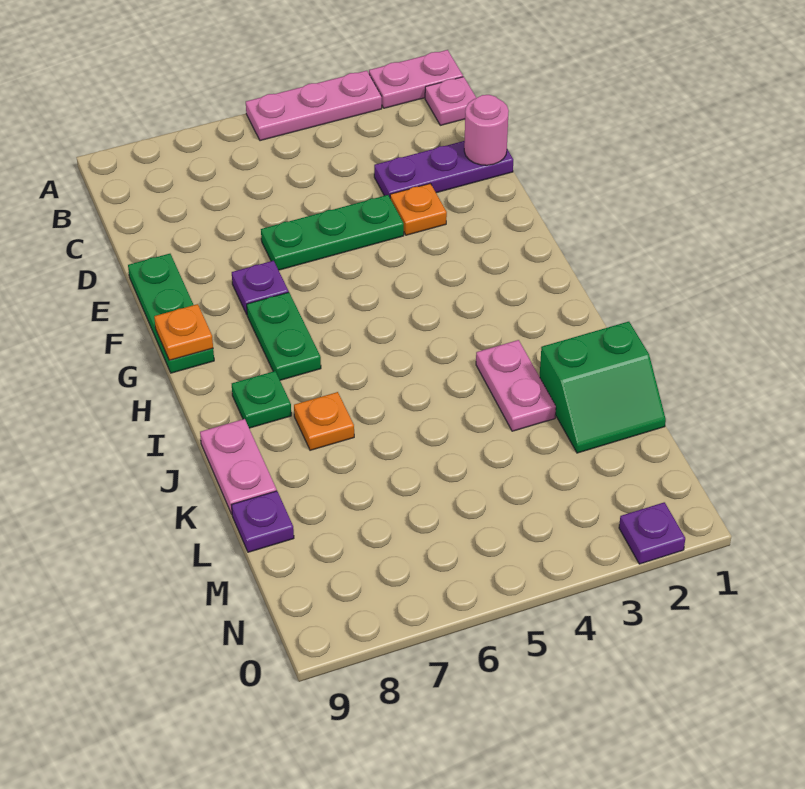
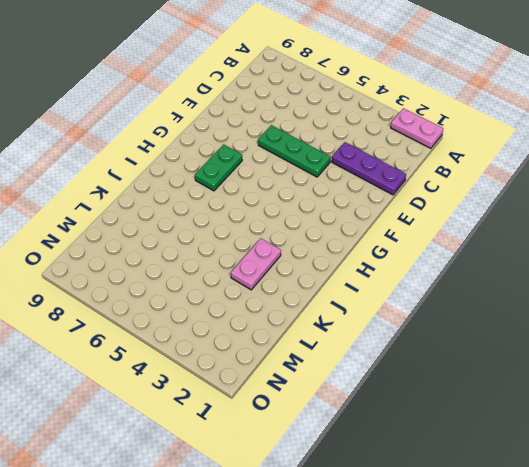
none -> pink 1x3 plate [246,71,382,141]
none -> pink 1x1 plate [425,77,476,125]
none -> orange 1x1 plate [390,183,447,235]

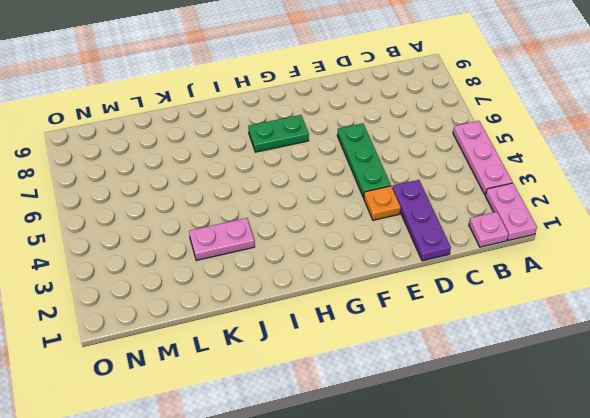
none -> green 1x3 plate [128,254,214,373]
none -> purple 1x1 plate [232,261,289,314]
none -> green 1x1 plate [232,371,291,428]

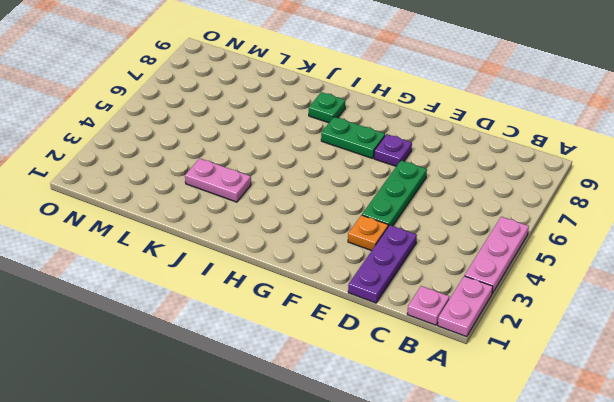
none -> green 1x3 plate [128,254,214,373]
none -> orange 1x1 plate [294,392,354,450]
none -> pink 1x2 plate [200,419,277,514]

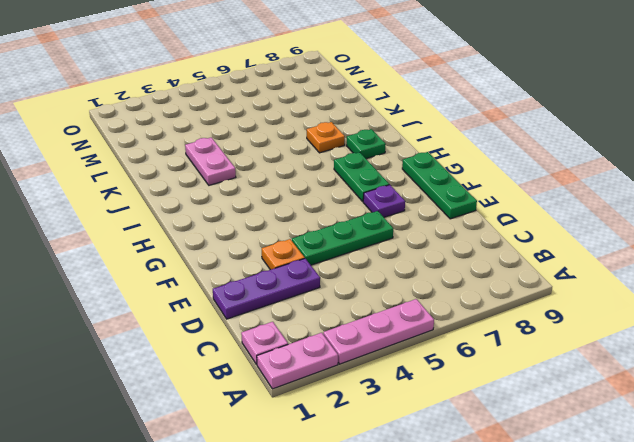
none -> pink 1x2 plate [200,419,277,514]
none -> green 2x2 slope [540,322,666,453]
none -> purple 1x1 plate [232,491,294,552]

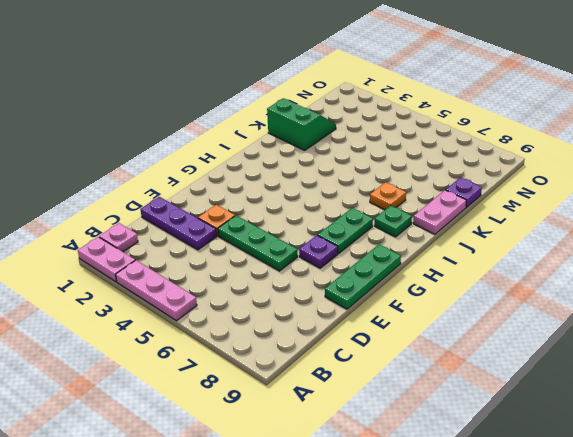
none -> pink 1x2 plate [476,340,556,431]
none -> purple 1x1 plate [619,502,685,564]
none -> pink 1x1 round brick [464,95,509,165]

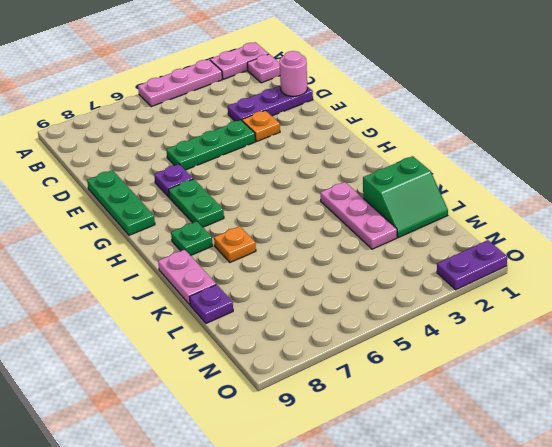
pink 1x3 plate [320,182,397,249] -> pink 1x2 plate [476,340,556,431]
purple 1x2 plate [437,240,507,290] -> purple 1x1 plate [619,502,685,564]
none -> orange 1x1 plate [154,304,213,360]

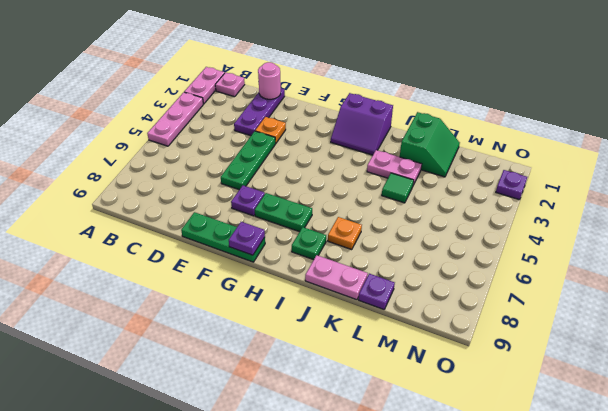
purple 1x1 plate [229,222,265,255] -> orange 1x1 plate [154,304,213,360]
purple 2x2 slope [331,93,393,155] -> none
green 1x1 tile [382,173,414,203] -> none

